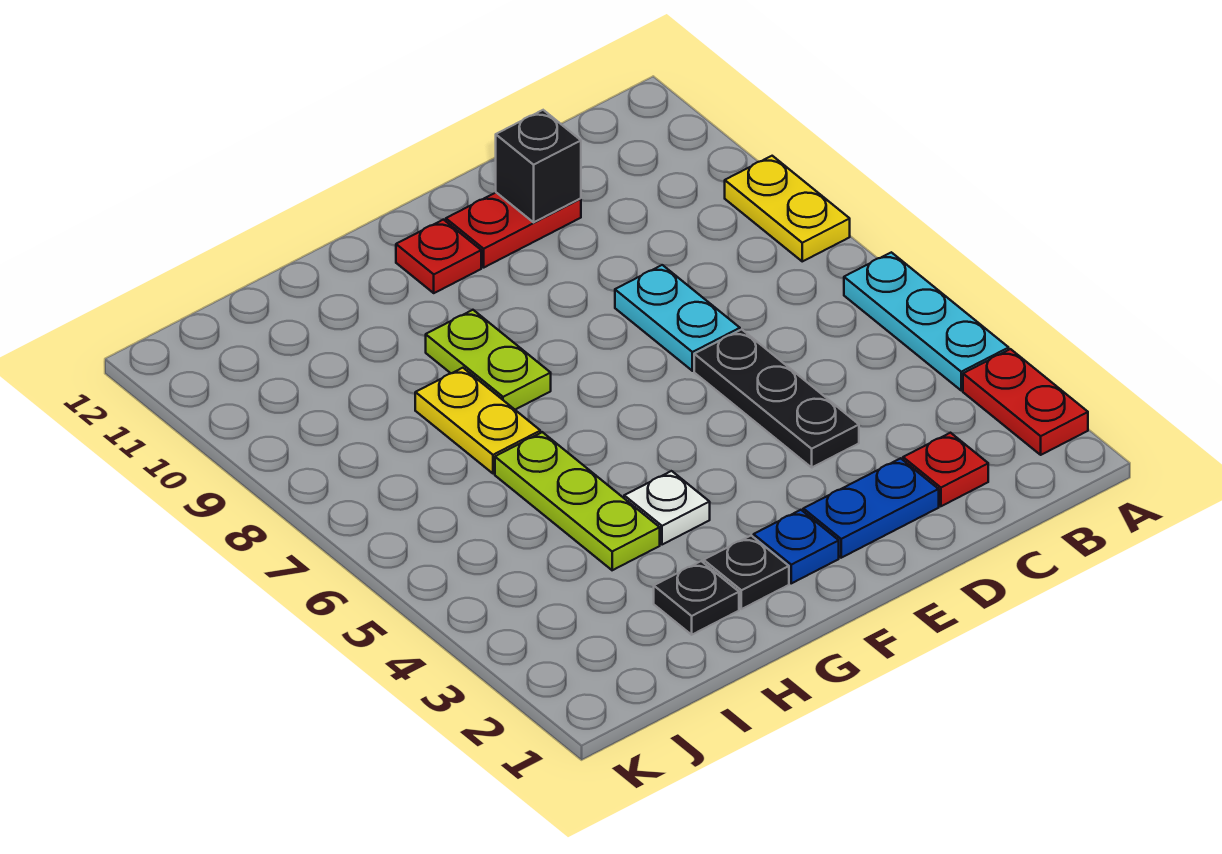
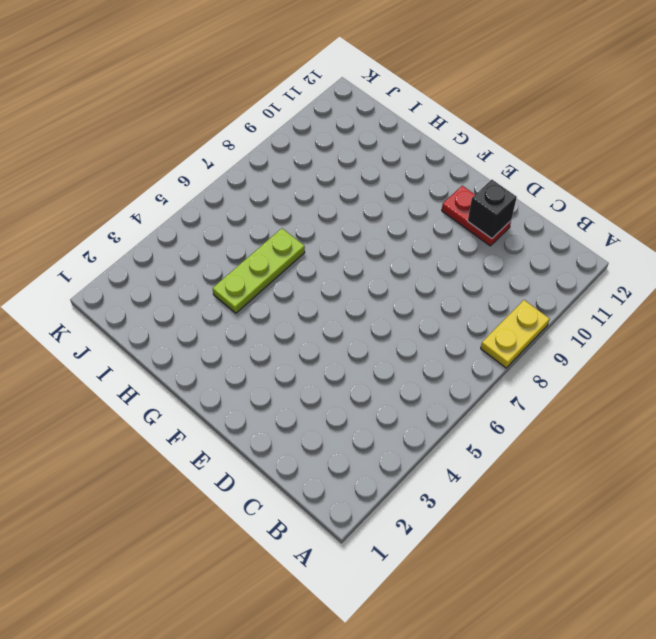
none -> red 1x2 plate [963,349,1088,455]
none -> cyan 1x3 plate [844,252,1009,390]
none -> red 1x1 plate [903,433,988,506]

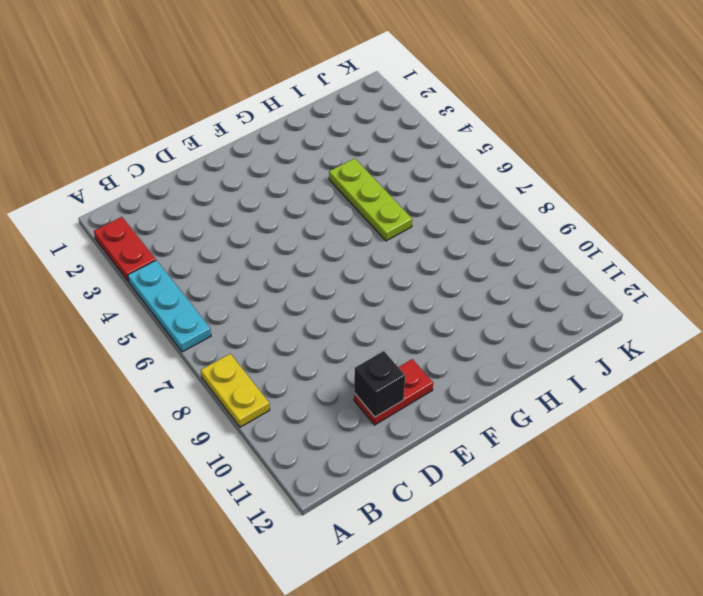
none -> red 1x1 plate [903,433,988,506]
none -> blue 1x2 plate [803,458,939,558]
none -> black 1x3 plate [694,329,859,467]

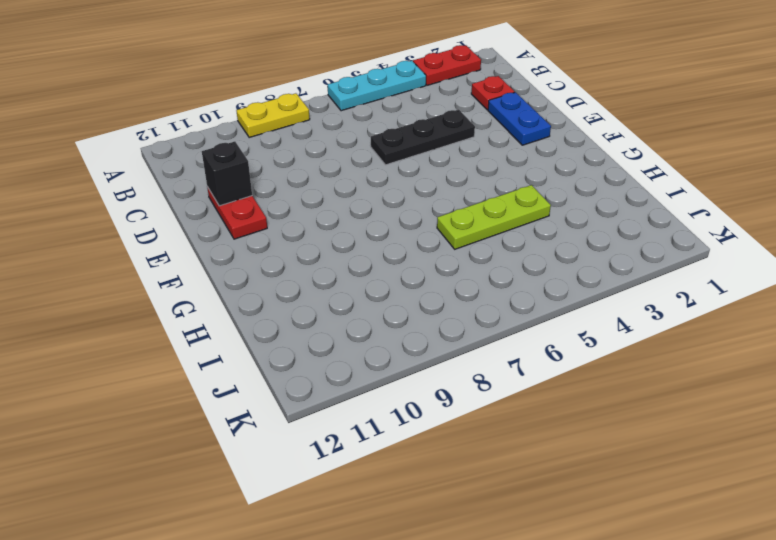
none -> cyan 1x2 plate [615,265,740,371]
none -> blue 1x1 plate [754,510,839,583]
none -> red 1x1 plate [396,220,481,293]

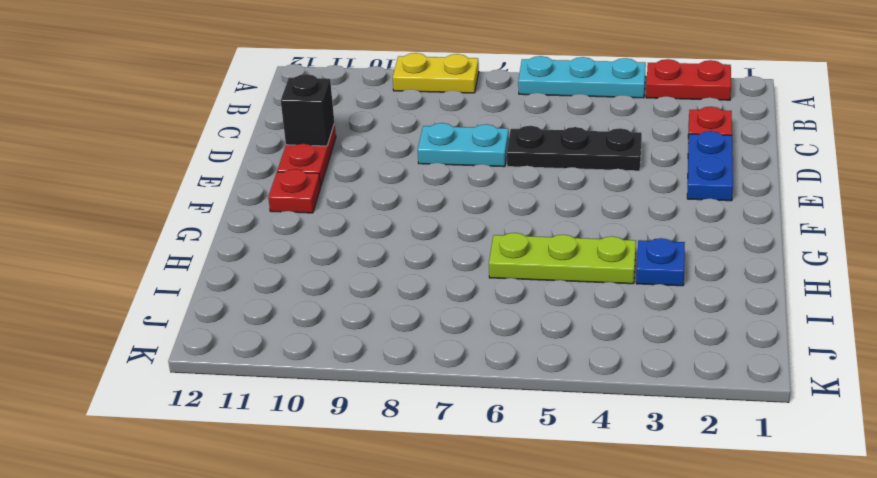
blue 1x1 plate [636,238,685,286] -> blue 1x1 plate moved to [754,510,839,583]
none -> black 1x1 plate [704,535,789,609]
none -> white 1x1 plate [624,471,710,545]
none -> lime 1x2 plate [426,310,551,410]

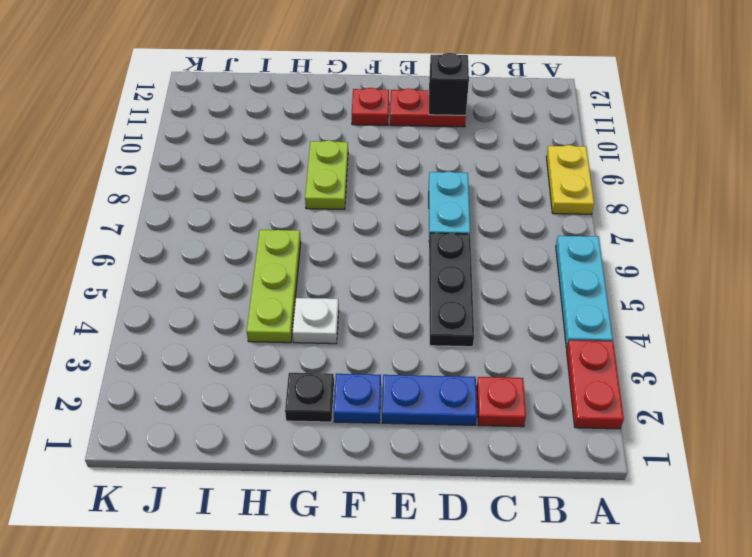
none -> black 1x1 plate [654,561,739,635]
none -> yellow 1x2 plate [415,368,540,474]

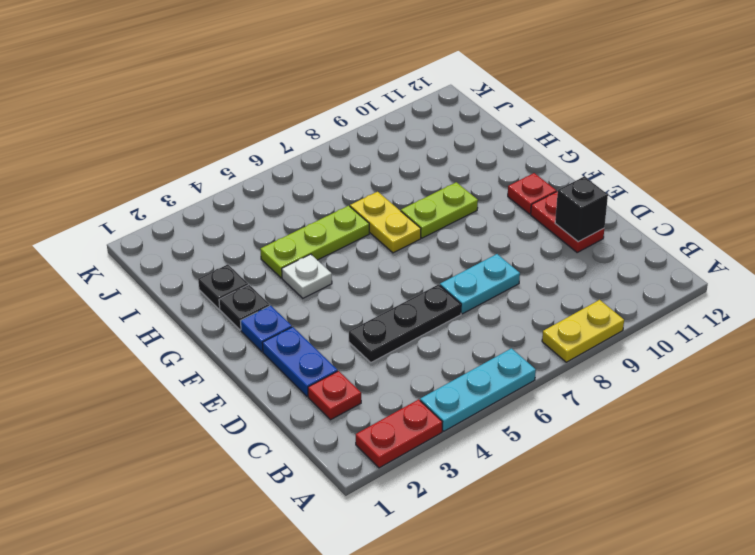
yellow 1x2 plate [350,192,421,253] -> yellow 1x2 plate turned to [415,368,540,474]

